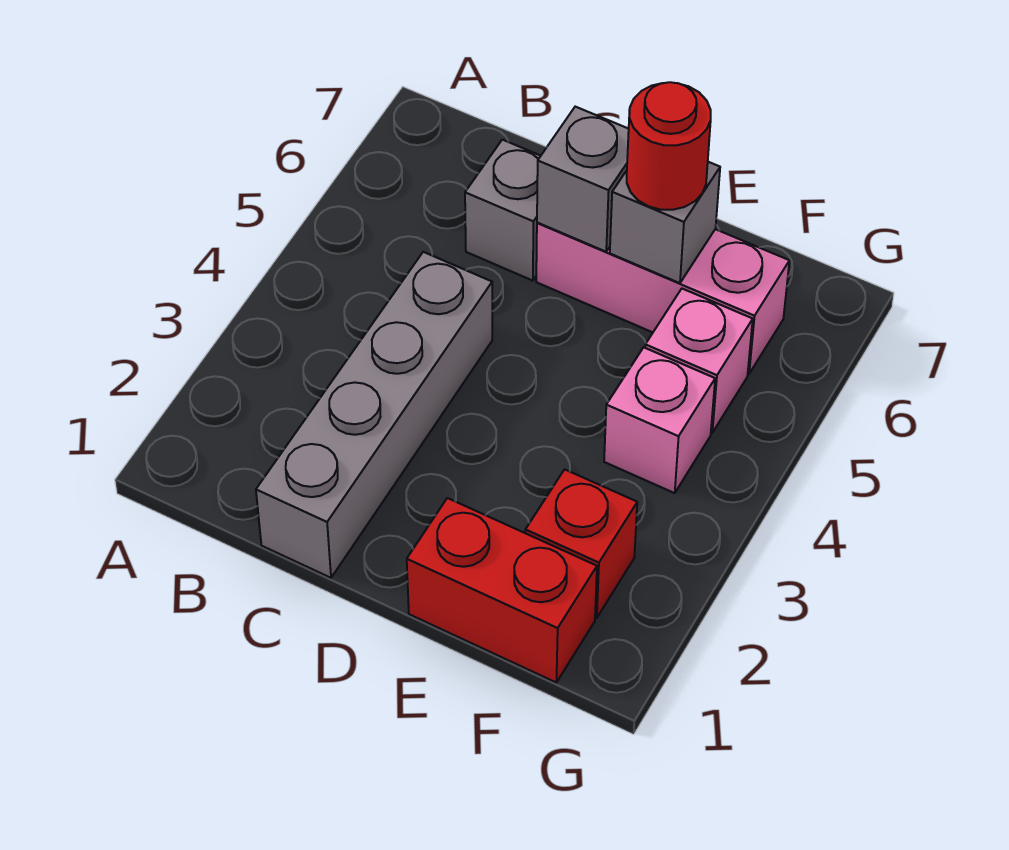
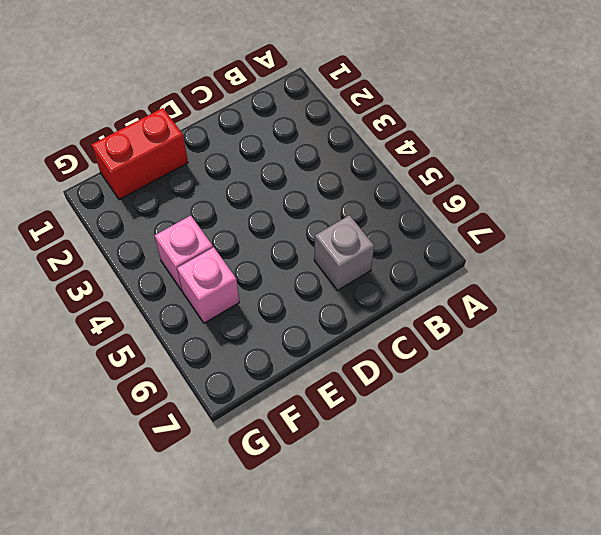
none -> grey 1x4 brick [256,252,492,578]
none -> pink 1x3 brick [536,223,789,374]

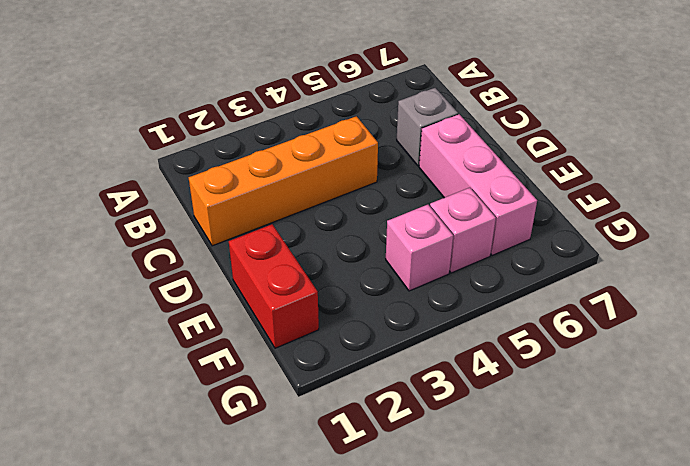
orange 1x4 brick [189,116,378,246] -> grey 1x4 brick [256,252,492,578]
none -> red 1x1 brick [525,469,637,618]
none -> grey 1x1 brick [537,107,629,252]

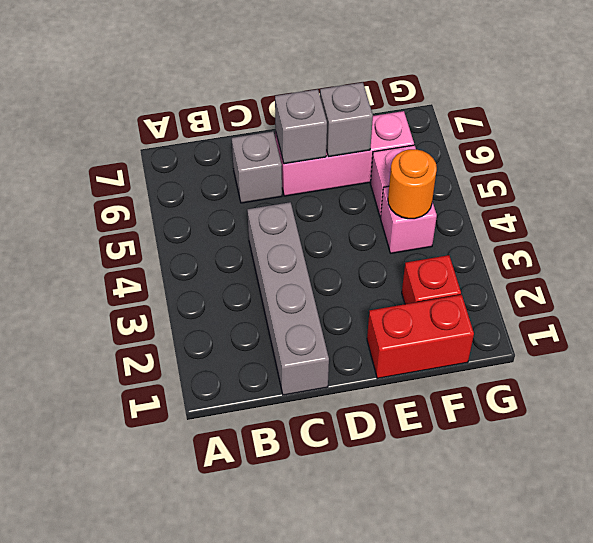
orange 1x1 round brick [388,149,437,219] -> none
none -> red 1x1 round brick [627,82,711,210]

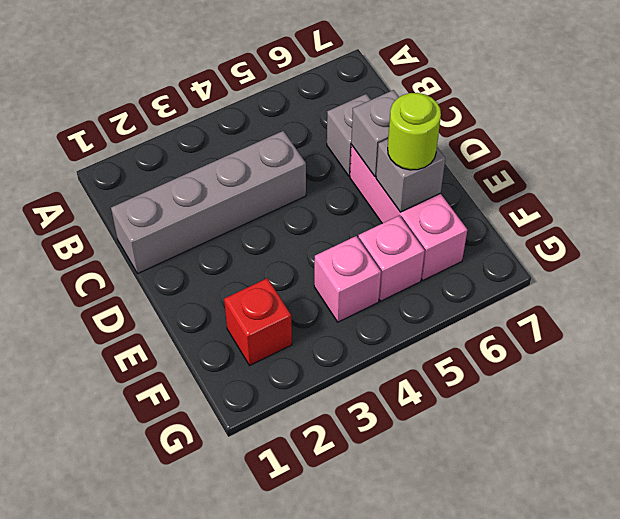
lime 1x1 round brick [388,93,441,170] -> red 1x1 round brick [627,82,711,210]
none -> red 1x2 brick [407,498,597,682]

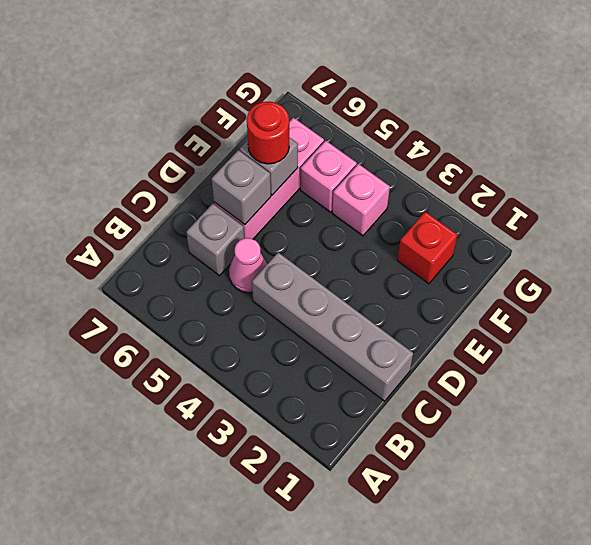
pink 1x1 cone [229,238,267,293] -> none
none -> red 1x2 brick [407,498,597,682]

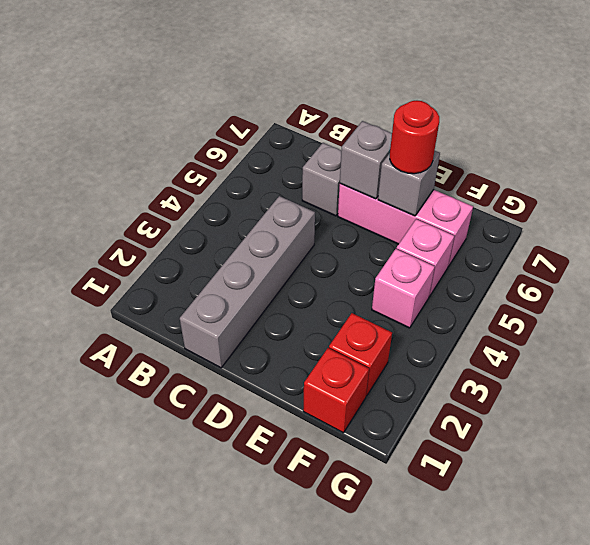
red 1x1 brick [303,348,369,433] -> red 1x2 brick [407,498,597,682]

